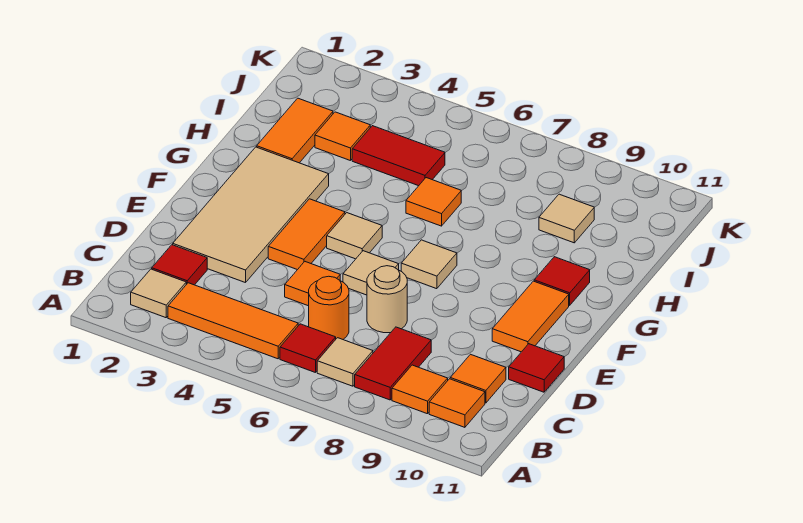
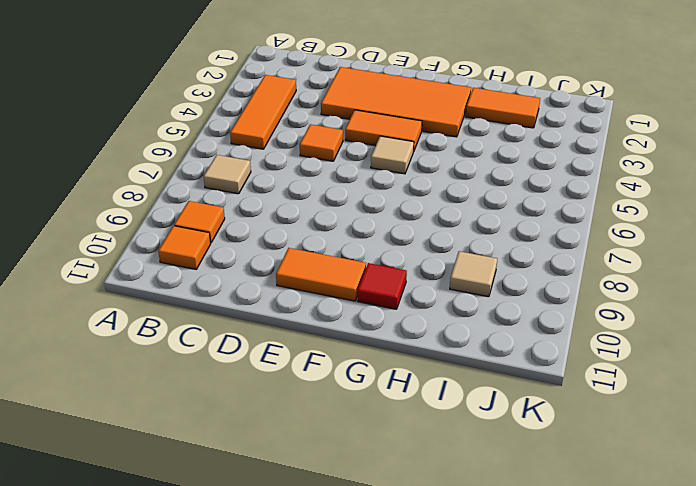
orange 2x4 tile [321,67,471,137] -> tan 2x4 tile [173,147,329,283]
none -> tan 1x1 tile [131,269,186,318]
none -> red 1x1 tile [280,324,336,373]
none -> red 1x2 tile [355,327,431,400]

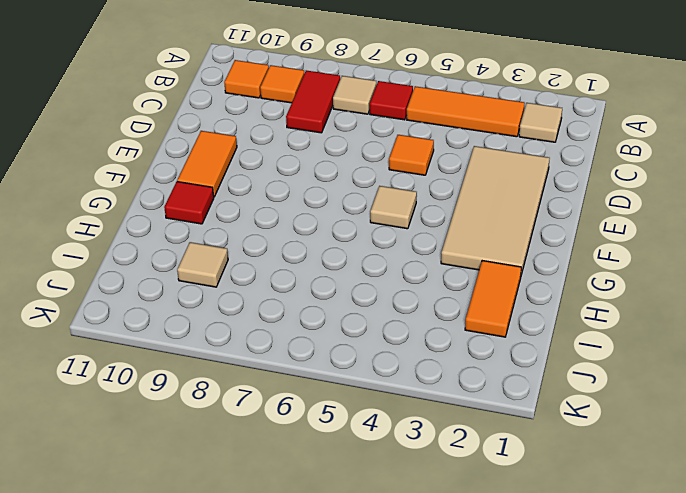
none -> red 1x1 tile [152,245,207,285]
none -> orange 1x1 round brick [309,276,349,339]
none -> orange 1x1 tile [450,354,506,403]

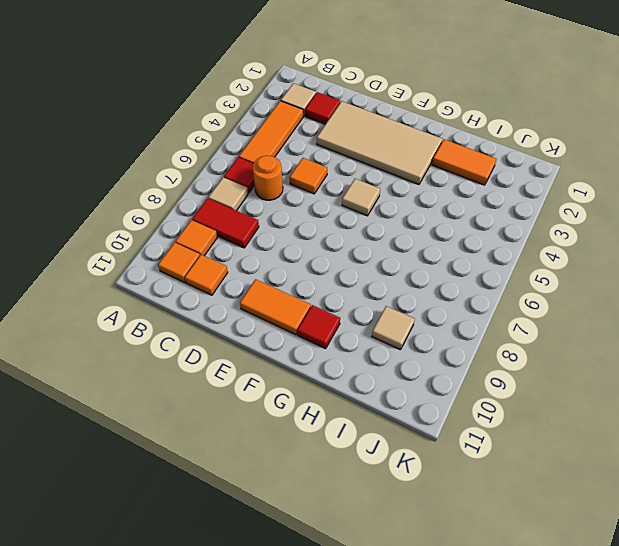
none -> tan 1x1 round brick [367,266,407,333]
none -> red 1x1 tile [509,344,564,392]
none -> orange 1x2 tile [268,199,345,270]

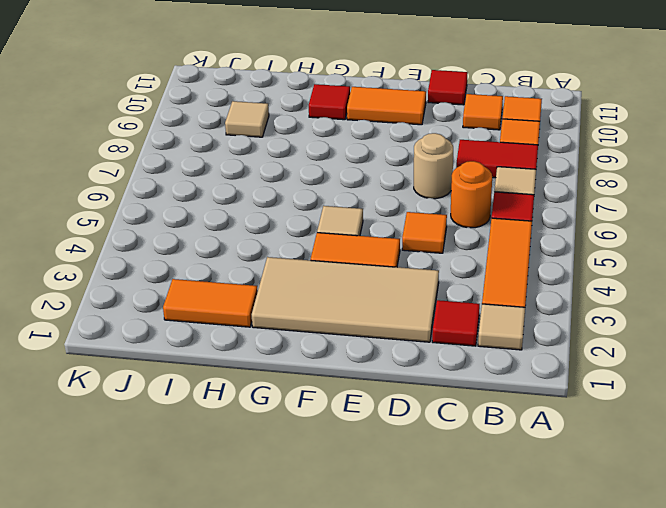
none -> tan 1x1 tile [343,251,399,295]
none -> tan 1x1 tile [401,240,457,289]
none -> orange 1x1 tile [406,178,461,226]

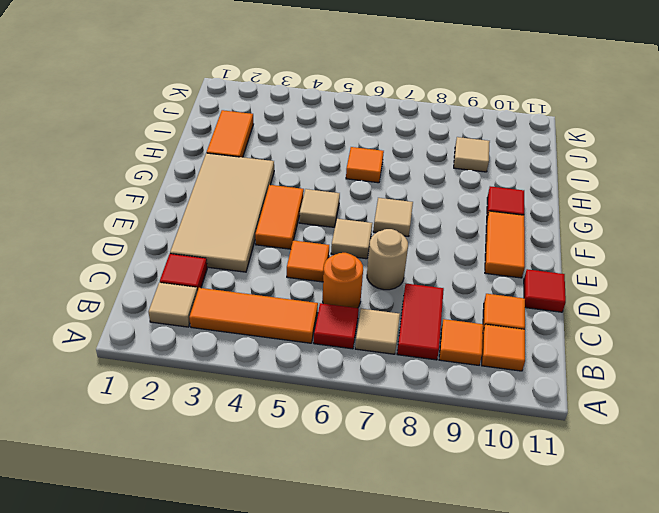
none -> orange 1x1 tile [315,112,370,161]
none -> red 1x2 tile [352,126,445,186]

